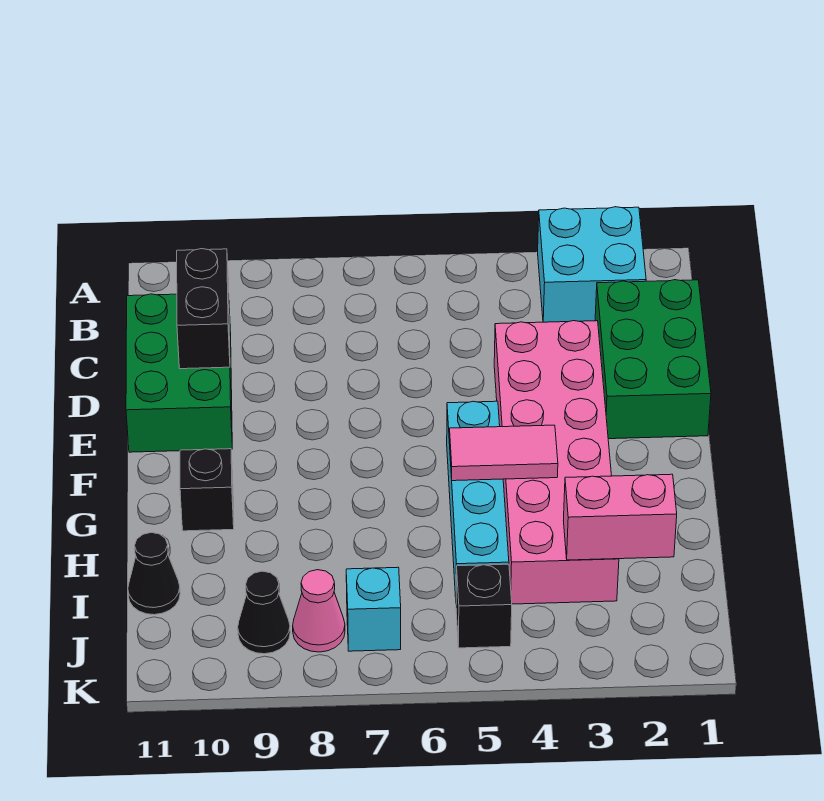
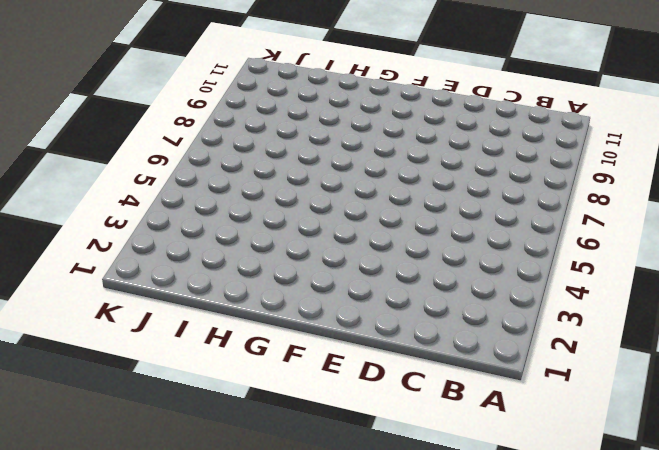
none -> cyan 2x2 brick [538,207,646,322]
none -> green 2x3 brick [595,280,711,439]
none -> green 2x3 brick [126,294,232,452]

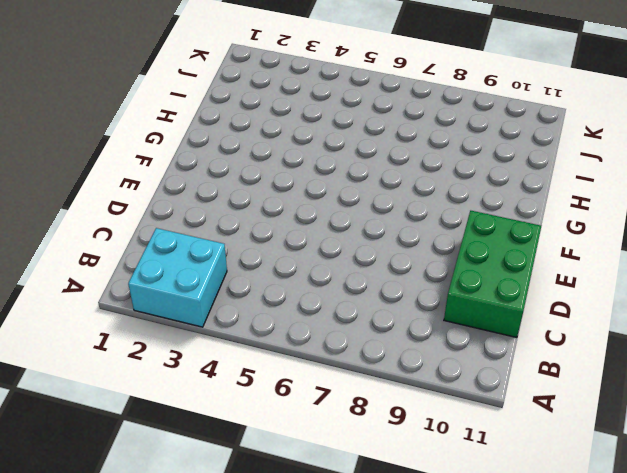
none -> green 2x3 brick [595,280,711,439]
none -> pink 2x6 brick [494,321,619,604]
none -> cyan 1x4 brick [447,401,509,597]

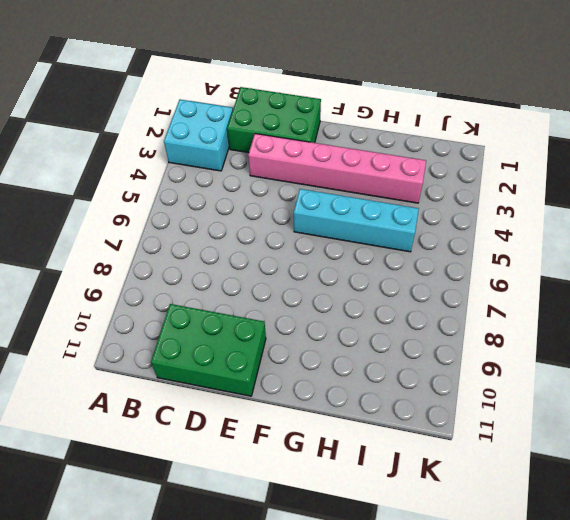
pink 1x6 brick [248,134,426,203] -> pink 2x6 brick [494,321,619,604]
none -> black 1x1 brick [180,449,234,531]
none -> black 1x1 cone [128,533,180,615]
none -> black 1x1 brick [456,564,512,648]

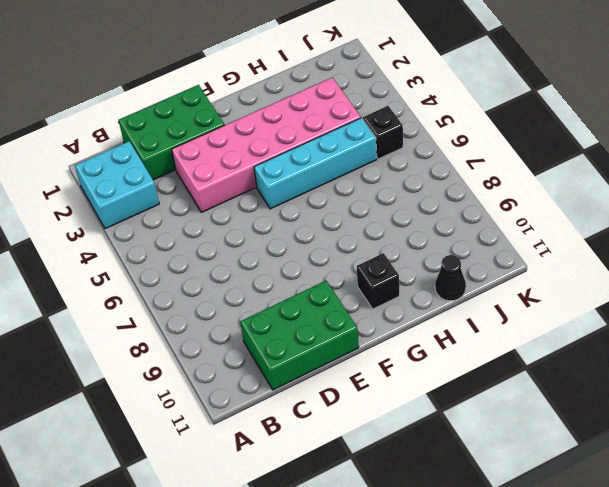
none -> cyan 1x1 brick [346,567,401,651]
none -> pink 1x1 cone [293,570,345,652]
none -> black 1x1 cone [238,571,290,654]

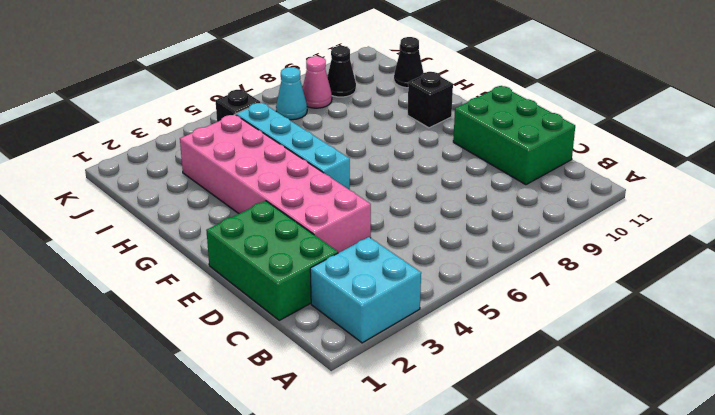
cyan 1x1 cone [276,67,307,120] -> cyan 1x1 brick [346,567,401,651]
none -> black 1x2 brick [177,249,230,369]
none -> pink 1x2 tile [449,425,558,481]
none -> pink 1x2 brick [563,474,677,560]

